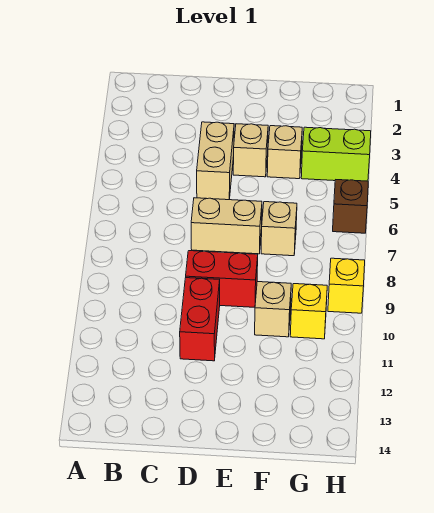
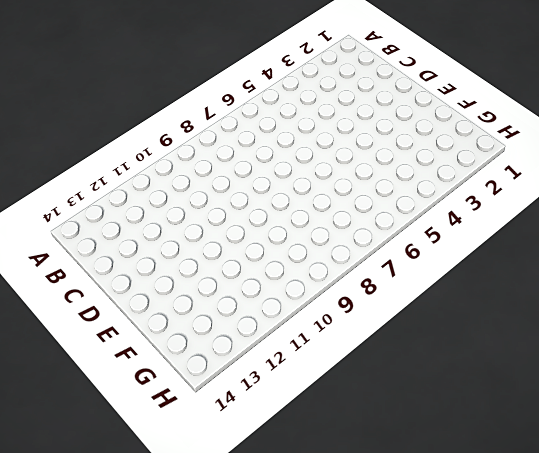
none -> tan 1x2 brick [197,122,234,200]
none -> tan 1x2 brick [191,198,262,254]
none -> red 1x2 brick [186,251,258,307]

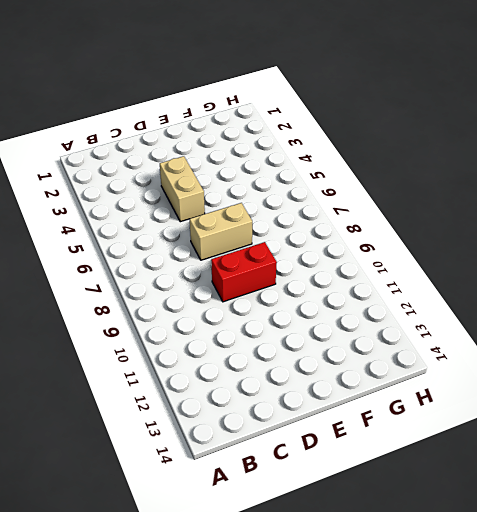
none -> red 1x2 brick [180,278,220,361]
none -> tan 1x1 brick [233,124,268,177]
none -> tan 1x1 brick [267,126,302,179]

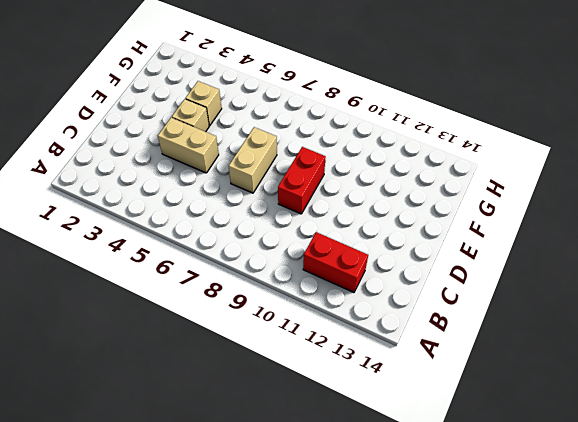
red 1x2 brick [303,232,368,292] -> red 1x2 brick moved to [180,278,220,361]
none -> tan 1x1 brick [261,202,297,256]
none -> tan 1x1 brick [255,282,291,337]
none -> lime 1x2 brick [301,127,371,181]

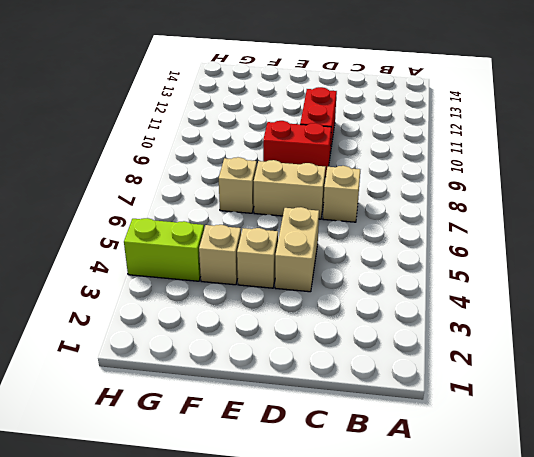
tan 1x1 brick [323,166,360,222] -> tan 1x1 brick moved to [255,282,291,337]
none -> yellow 1x1 brick [290,284,327,339]
none -> brown 1x1 brick [333,180,368,233]
none -> yellow 1x1 brick [328,258,365,313]

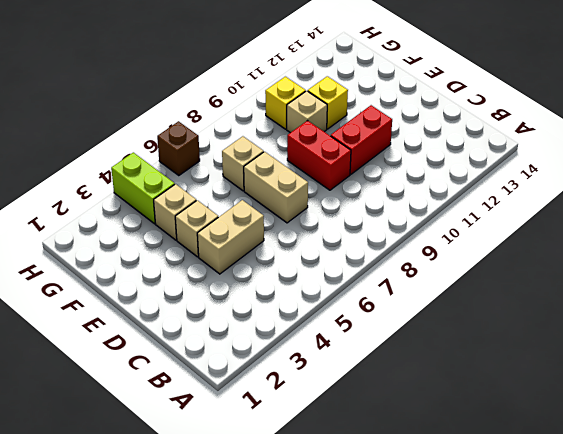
yellow 1x1 brick [308,76,348,129] -> yellow 1x1 brick moved to [328,258,365,313]

